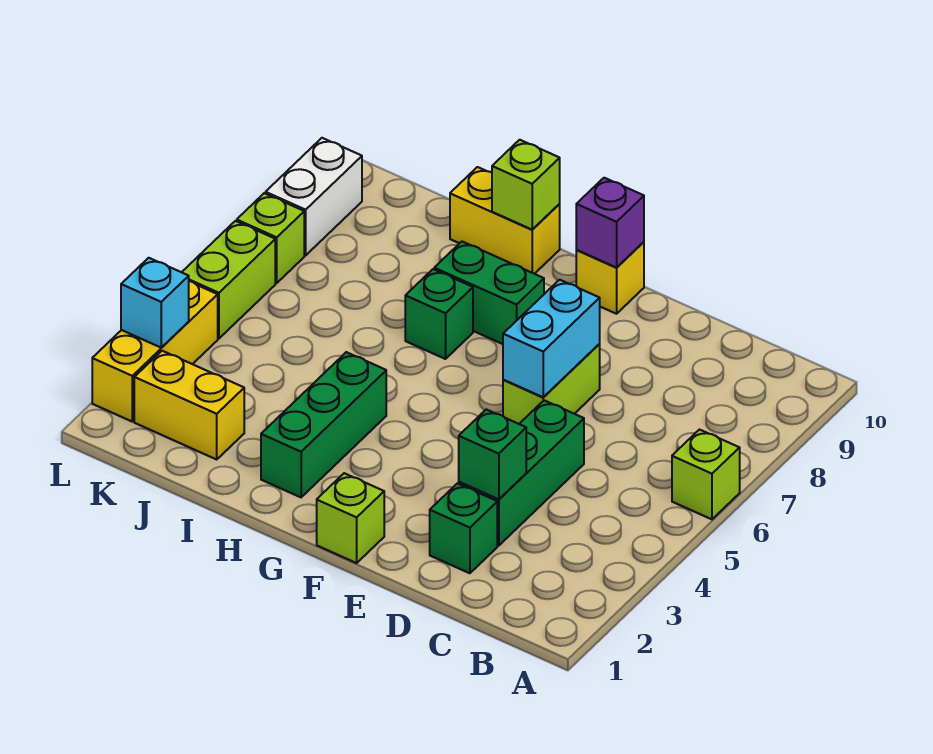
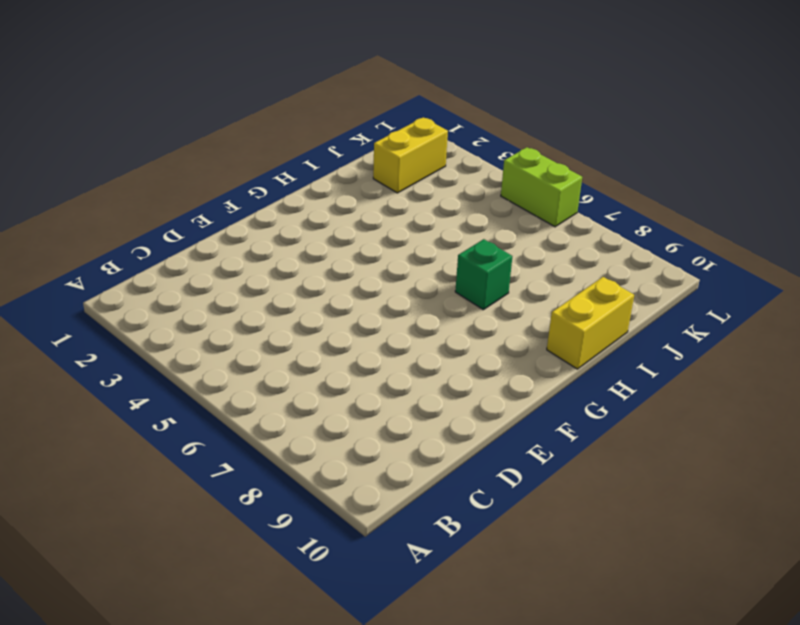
none -> lime 1x1 brick [672,430,740,519]
none -> green 1x1 brick [430,483,497,573]
none -> green 1x3 brick [459,400,584,546]

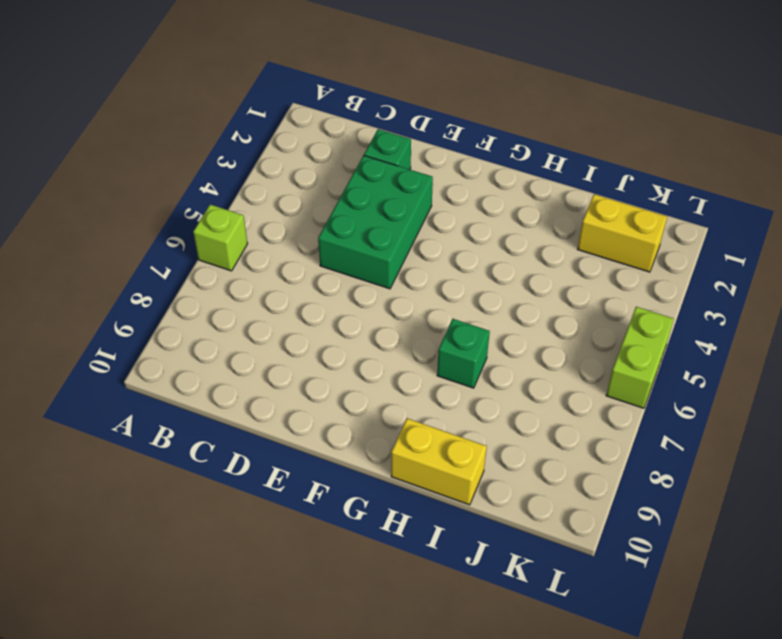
green 2x3 brick [318,155,433,289] -> green 1x3 brick [459,400,584,546]
none -> lime 1x2 brick [503,344,600,424]
none -> lime 1x1 brick [317,473,384,563]
none -> yellow 1x1 brick [576,242,644,314]

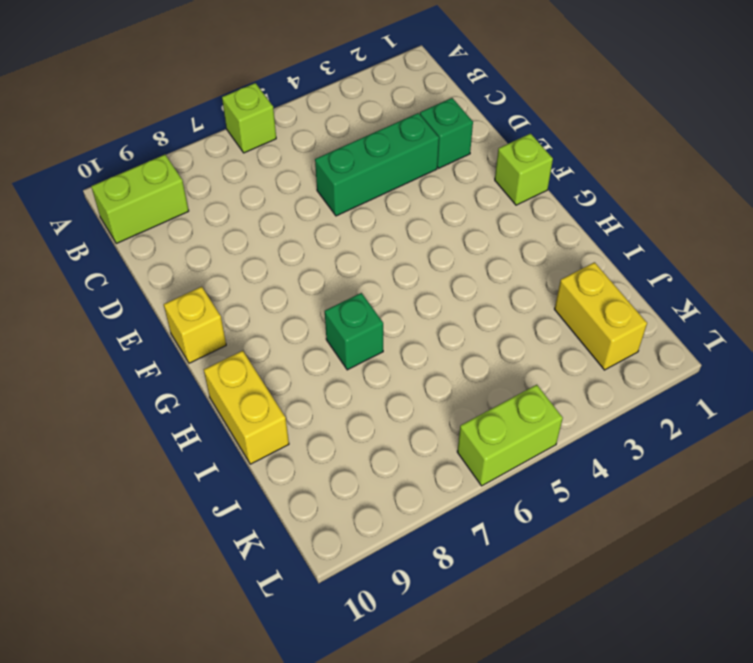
lime 1x2 brick [91,155,189,244] -> lime 1x2 brick moved to [503,344,600,424]
none -> green 1x2 brick [434,242,544,344]
none -> green 1x3 brick [261,352,386,497]
none -> yellow 1x3 brick [92,281,218,421]

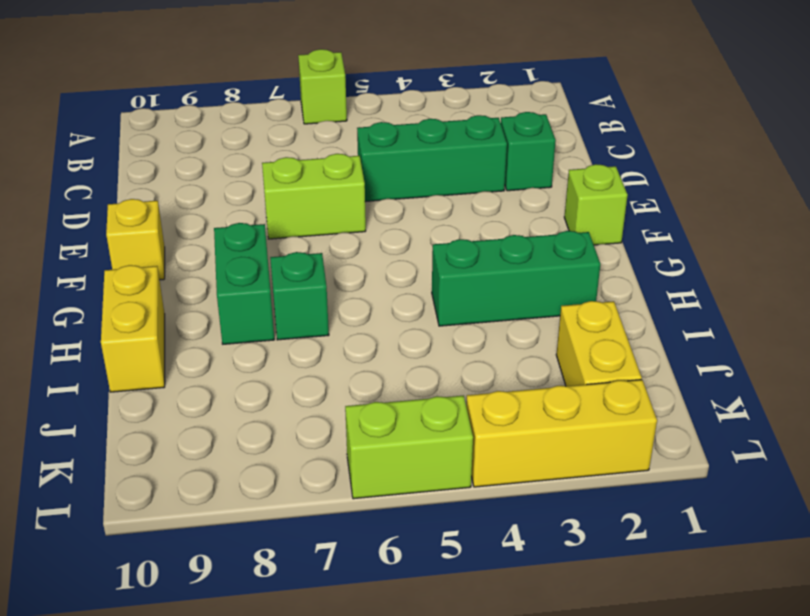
none -> lime 1x1 brick [237,193,304,283]
none -> white 1x2 brick [266,138,362,255]
none -> green 1x1 brick [459,409,526,499]

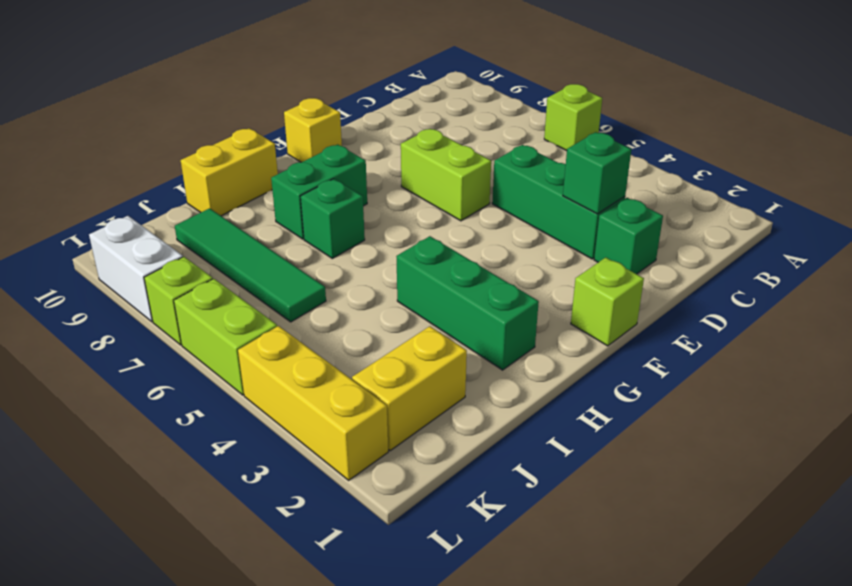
green 1x4 tile [175,208,326,322] -> none
none -> cyan 1x2 brick [503,280,600,397]
none -> purple 1x1 brick [576,178,644,268]
none -> lime 1x1 brick [492,140,560,230]

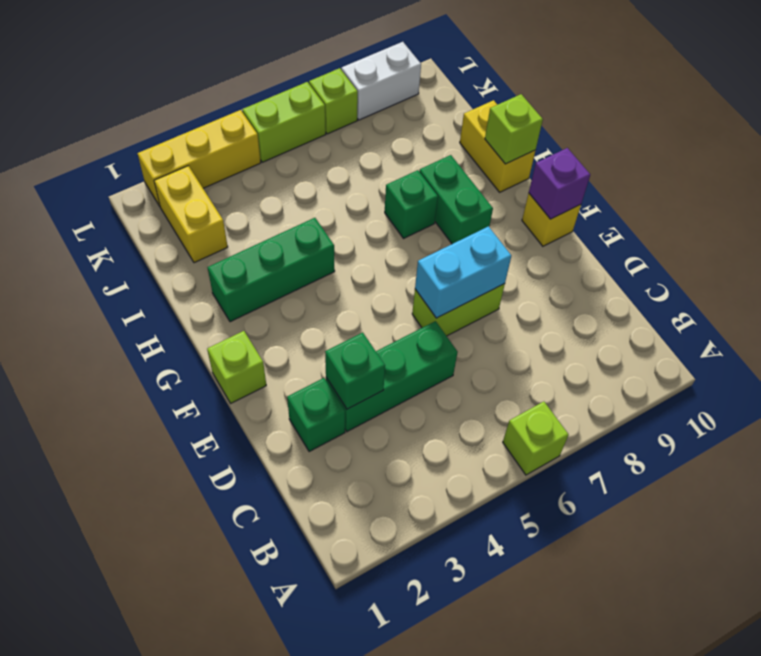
none -> cyan 1x1 brick [121,258,189,348]

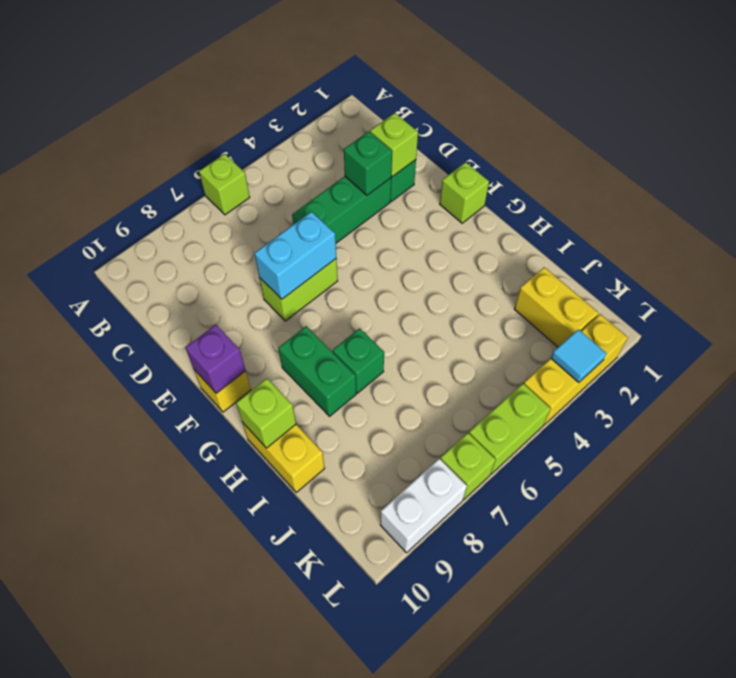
lime 1x1 brick [370,113,418,177] -> none
cyan 1x1 tile [551,329,606,383] -> cyan 1x1 brick [121,258,189,348]
none -> green 1x3 brick [261,352,386,497]

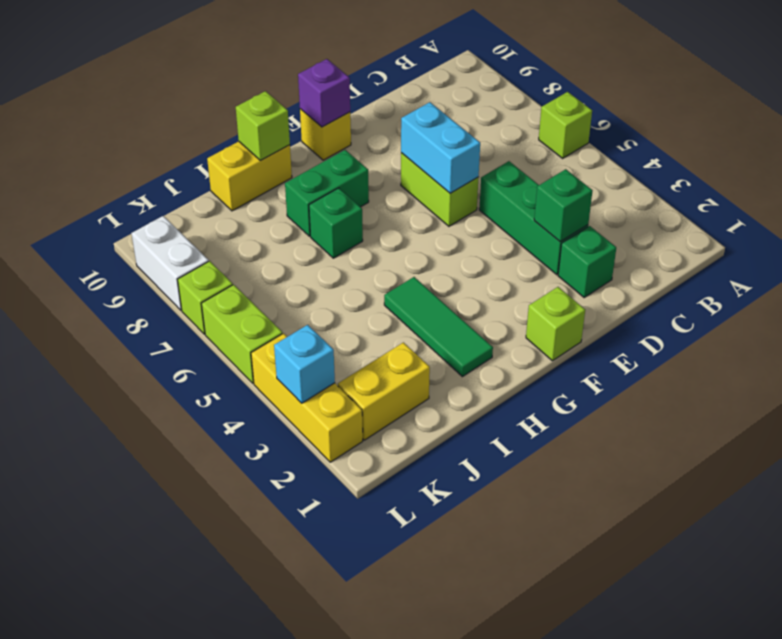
green 1x3 tile [384,277,493,377] -> green 1x3 brick [261,352,386,497]

